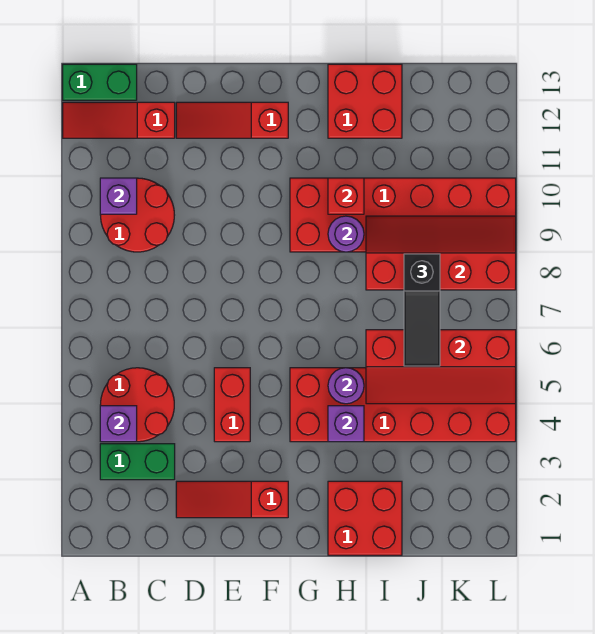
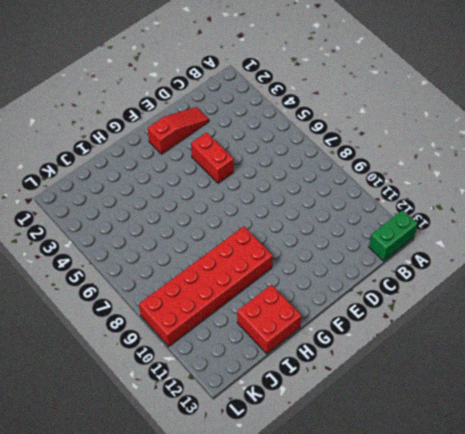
none -> red 1x3 slope [63,102,175,138]
none -> green 1x2 brick [100,444,175,480]
none -> red 2x2 round brick [101,368,174,442]

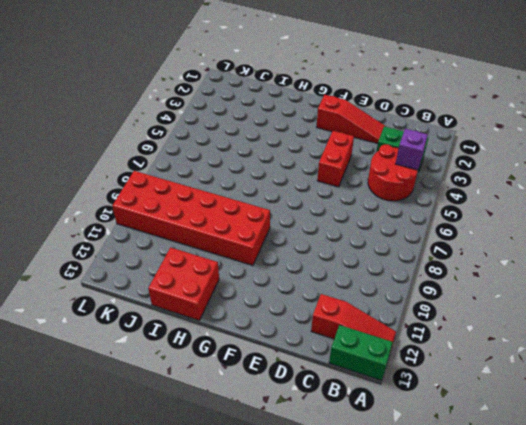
none -> red 2x2 round brick [101,178,174,252]
none -> red 1x3 slope [176,102,288,138]
none -> red 2x6 brick [290,368,516,442]

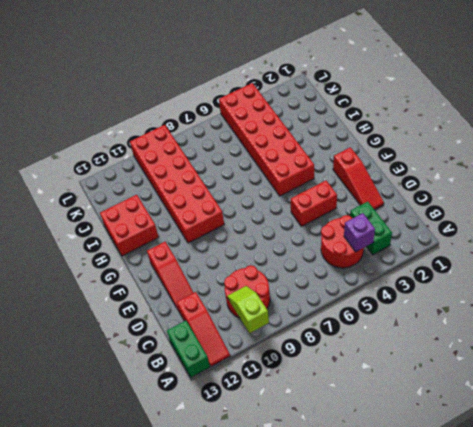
lime 1x2 slope [227,286,269,333] -> purple 1x1 brick [100,178,137,214]
none -> red 2x2 brick [328,481,402,555]
none -> purple 1x1 brick [328,406,364,442]
none -> purple 1x1 round brick [328,368,364,404]

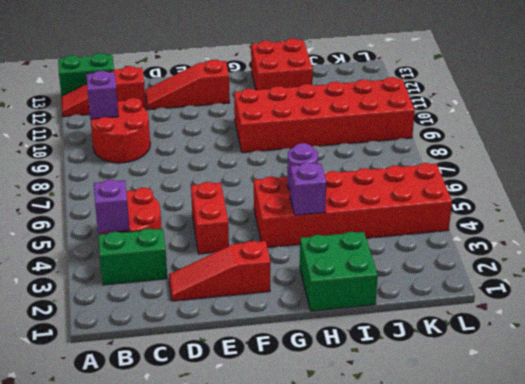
green 2x2 brick [300,232,378,311] -> red 2x2 brick [328,481,402,555]
none -> purple 1x1 round brick [328,216,364,252]
none -> red 1x1 brick [328,178,364,214]
none -> red 2x4 slope [366,330,516,404]

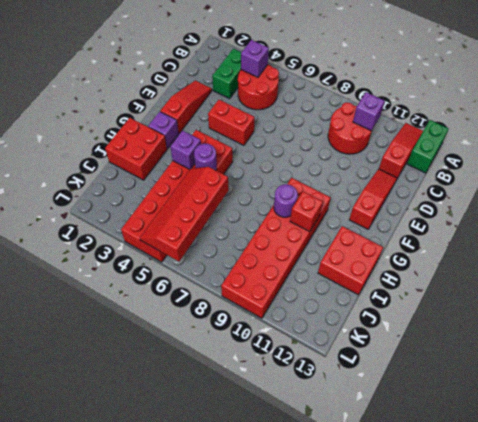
purple 1x1 brick [148,112,179,149] -> none
none -> red 2x4 slope [366,216,516,290]
none -> black 1x3 slope [404,254,440,366]

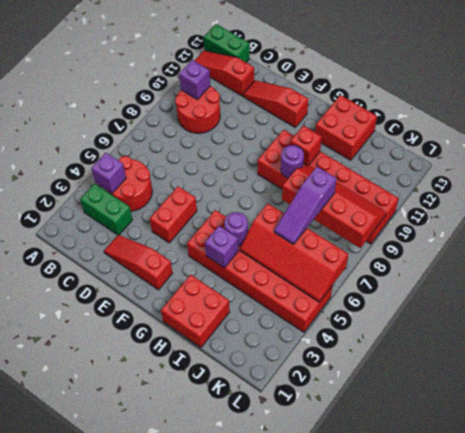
purple 1x3 slope [274,167,337,245] -> black 1x3 slope [404,254,440,366]

